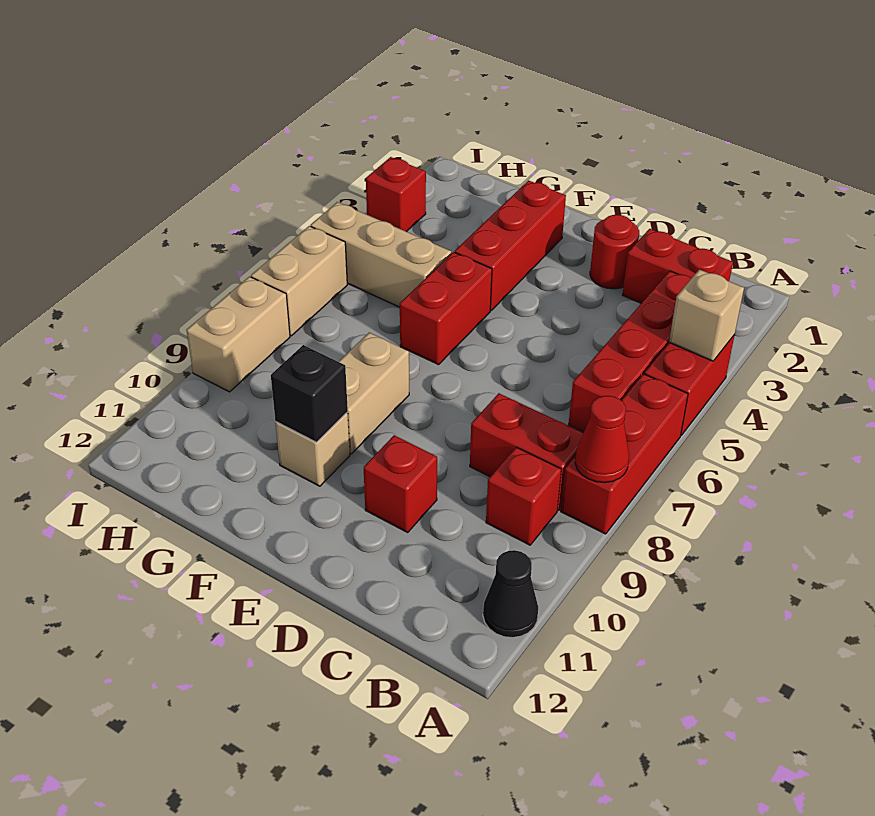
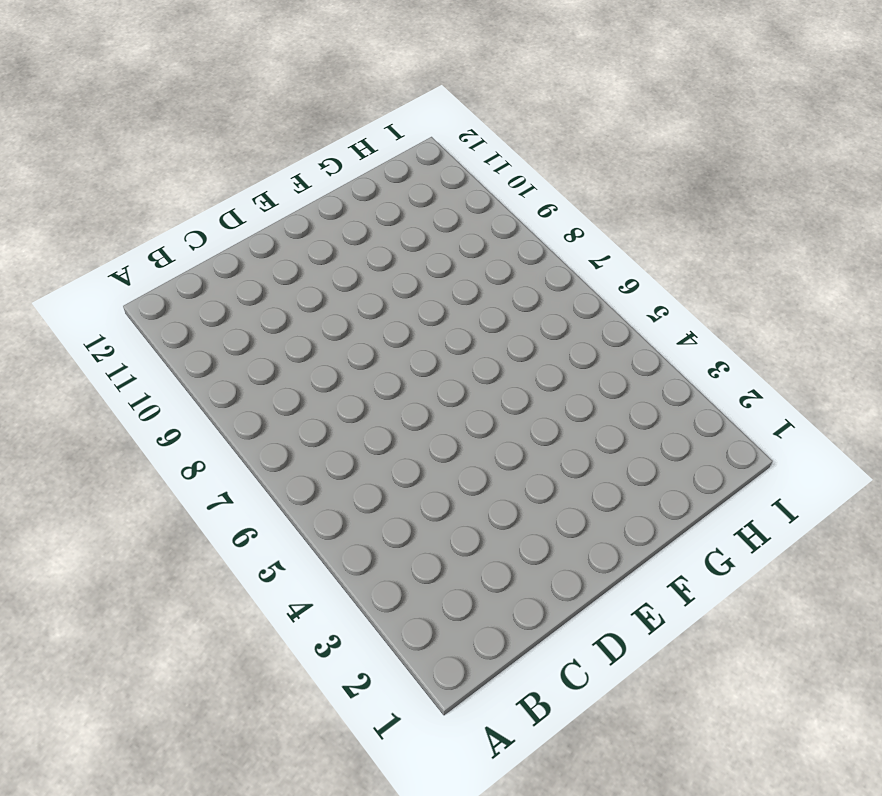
none -> red 1x2 brick [644,335,735,435]
none -> red 1x3 brick [561,374,688,534]
none -> black 1x1 cone [483,550,538,638]

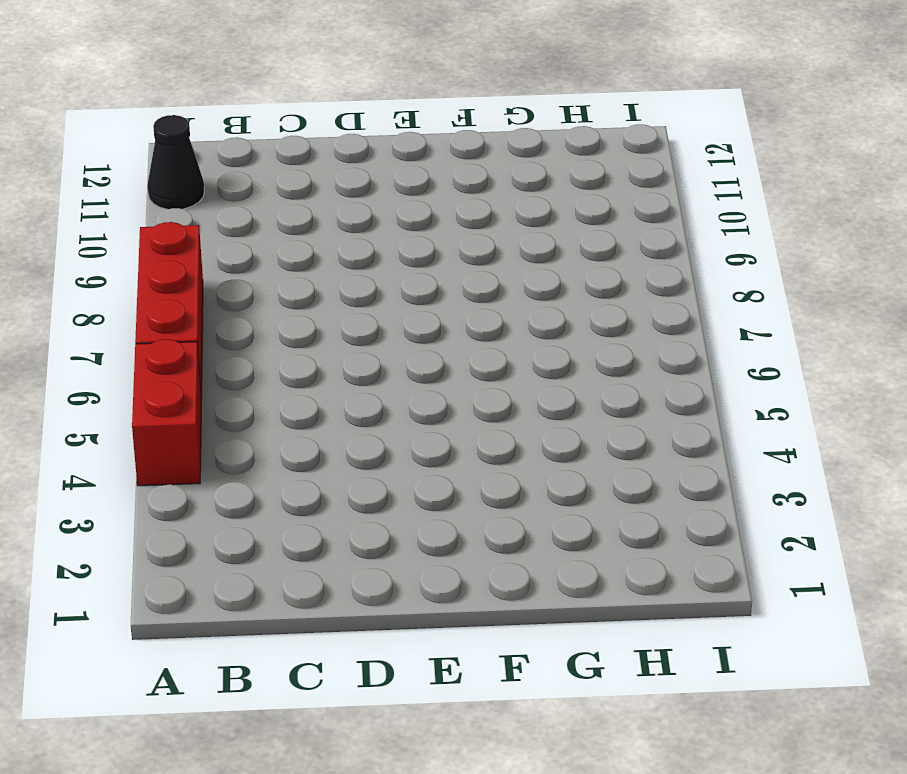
none -> red 1x2 brick [622,229,733,303]
none -> red 1x4 brick [568,271,692,433]
none -> red 1x2 brick [470,393,583,510]

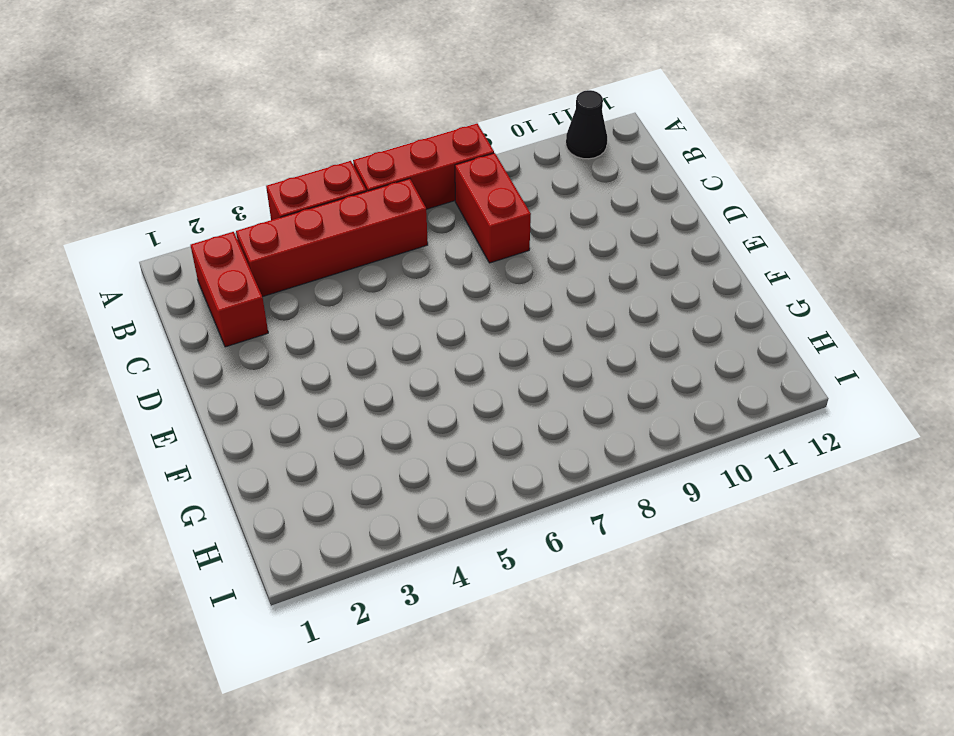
none -> red 1x1 brick [486,447,561,545]
none -> red 1x1 round brick [590,215,639,289]
none -> red 1x1 brick [364,435,437,532]

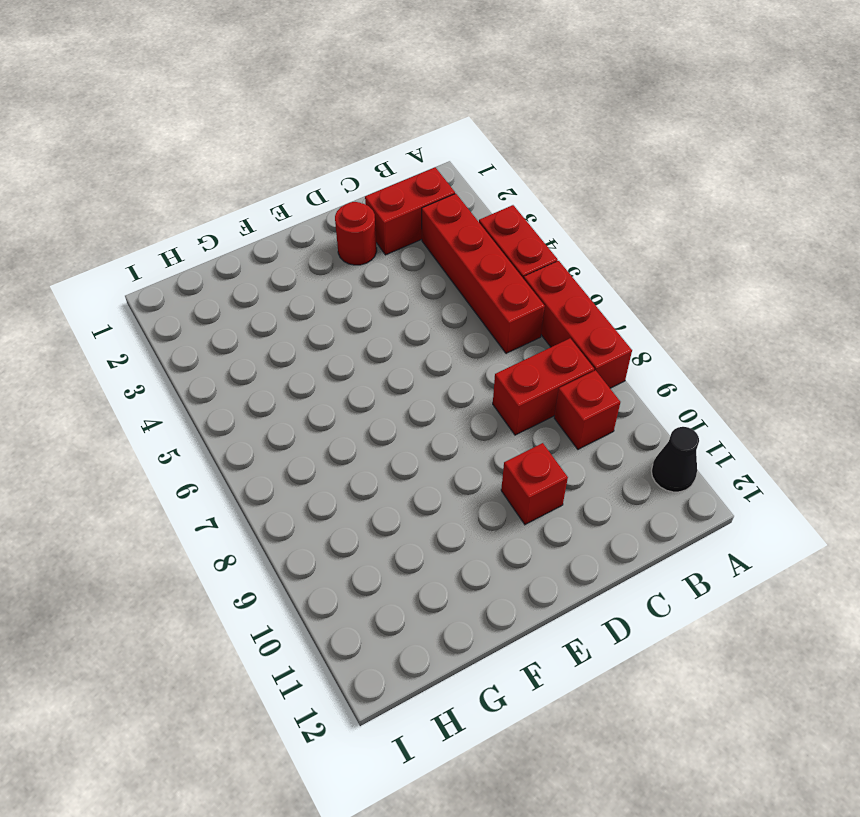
none -> red 1x3 brick [455,180,566,310]
none -> red 1x2 brick [400,252,492,365]
none -> tan 1x2 brick [339,333,409,454]

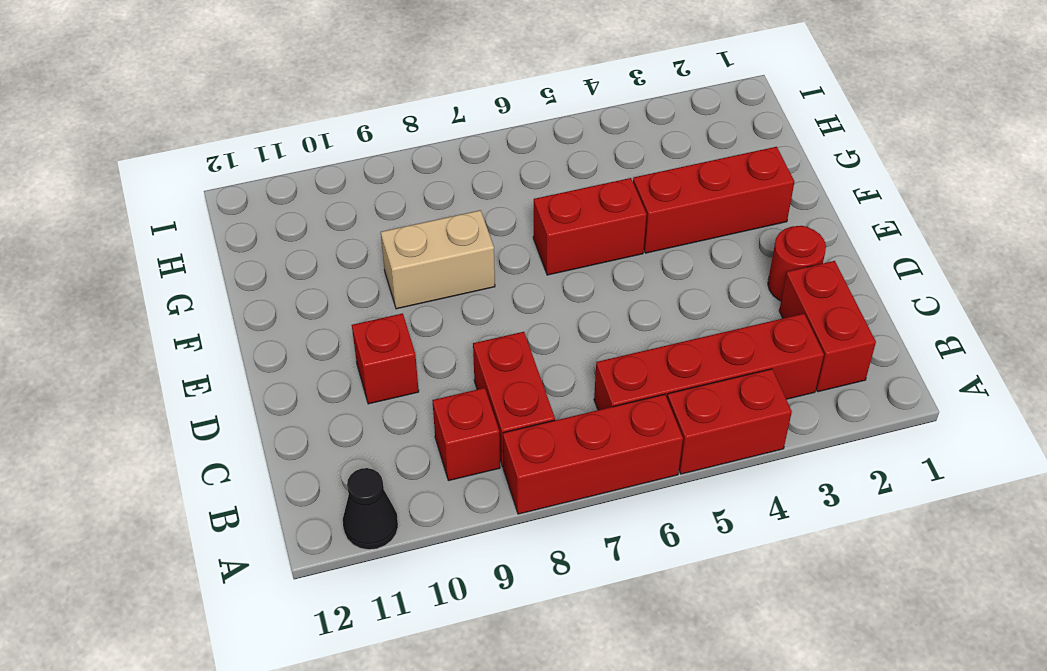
none -> tan 1x1 brick [275,412,350,486]
none -> tan 1x3 brick [311,202,451,307]
none -> red 1x1 brick [366,157,426,232]

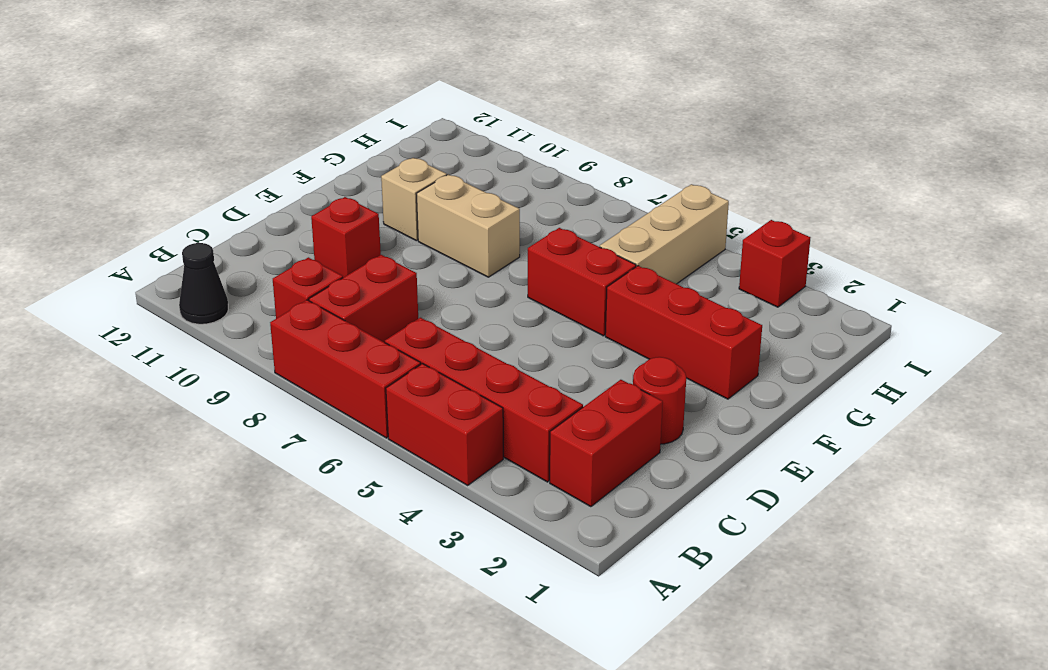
none -> tan 1x2 brick [251,226,347,336]
none -> tan 1x2 brick [187,277,290,392]
none -> tan 1x1 brick [669,270,744,361]

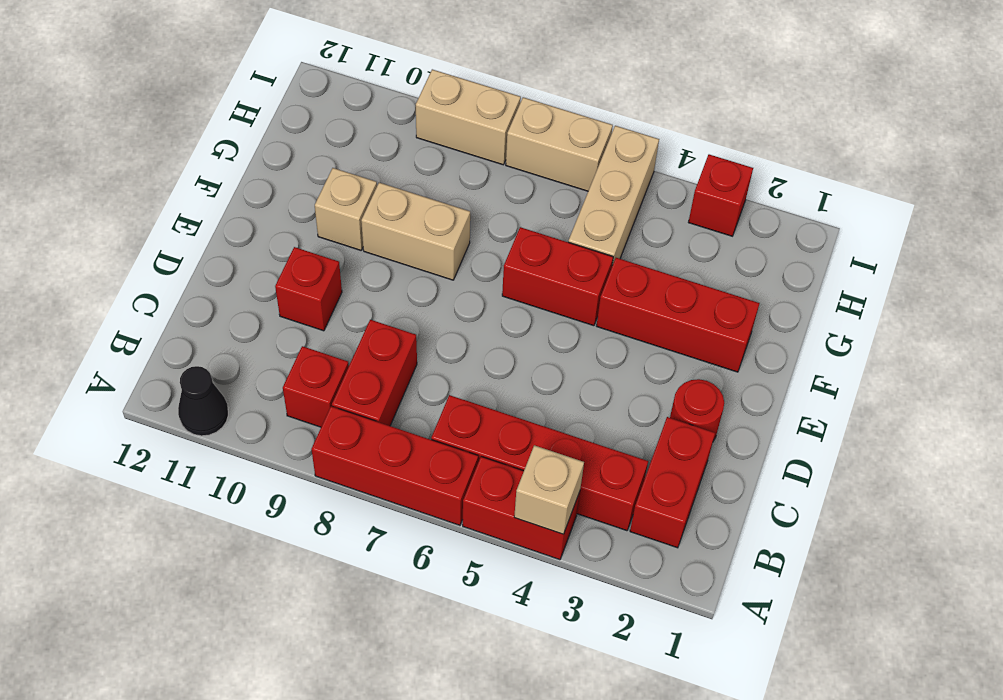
none -> red 1x1 cone [575,396,629,483]
none -> black 1x1 brick [271,345,348,442]

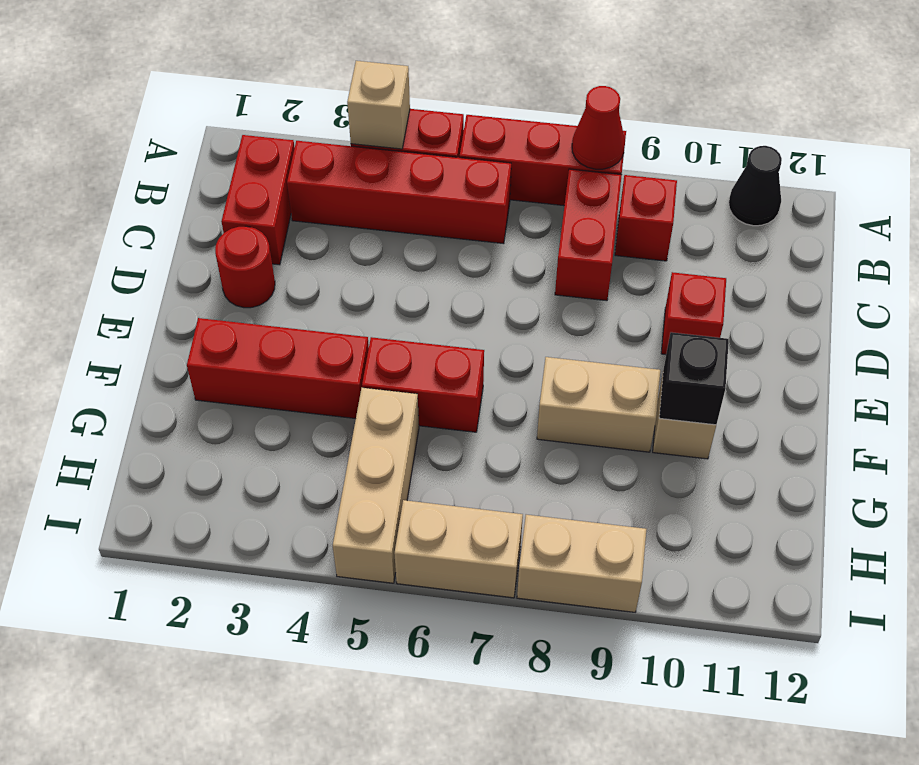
none -> red 1x1 brick [366,157,426,232]

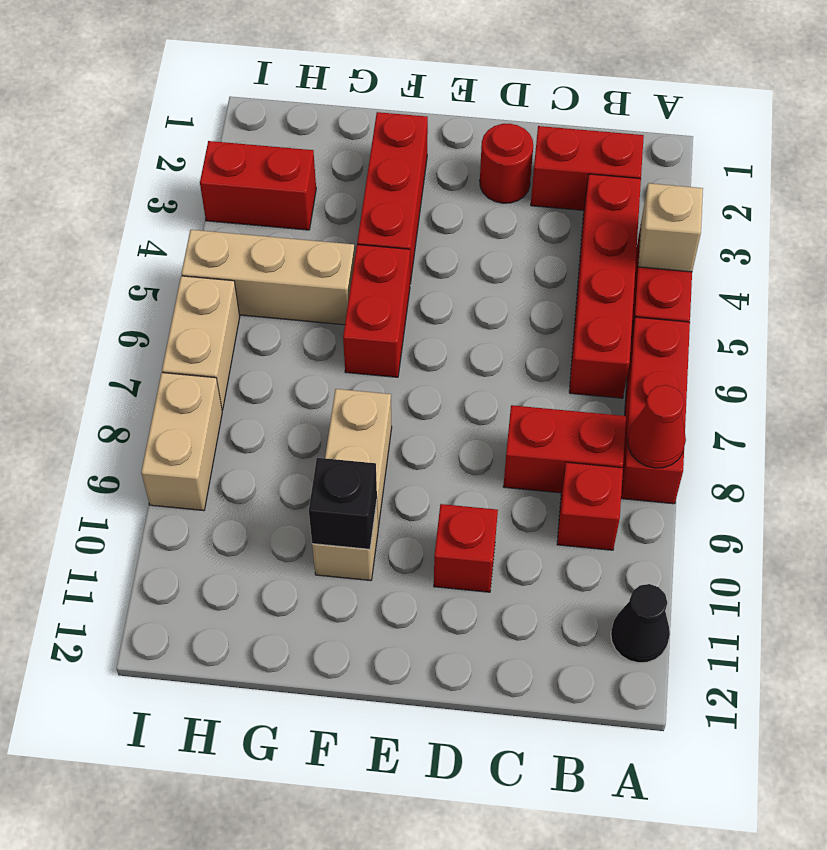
red 1x2 brick [200,141,316,230] -> red 1x1 brick [366,157,426,232]

